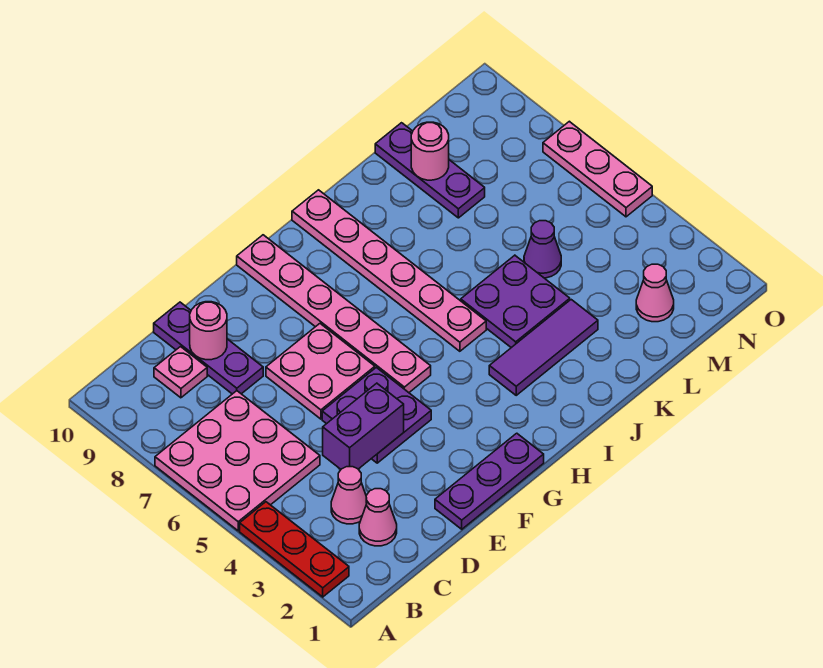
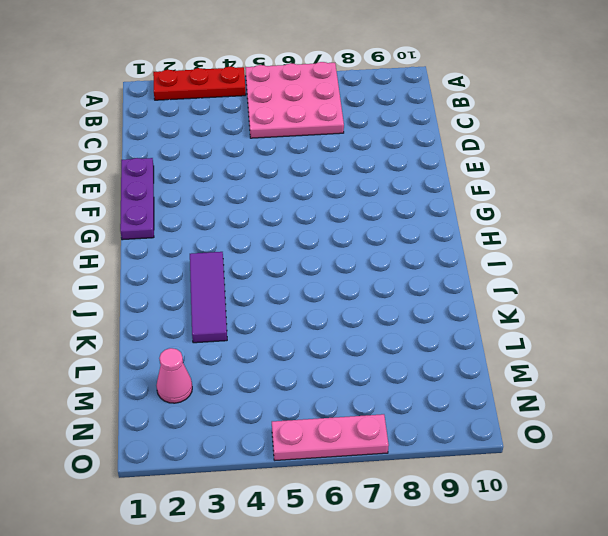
none -> pink 1x1 cone [359,489,397,546]
none -> pink 1x1 cone [331,467,367,524]
none -> pink 1x1 plate [154,347,207,398]

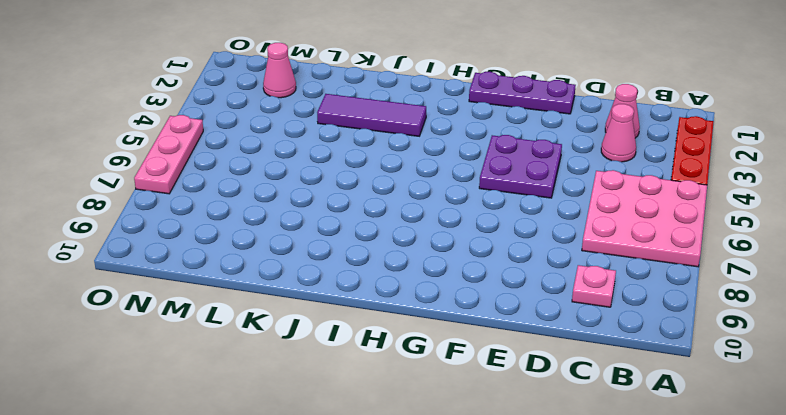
none -> purple 1x3 plate [154,302,263,394]
none -> pink 2x2 plate [266,324,375,419]
none -> pink 1x6 plate [237,235,431,393]

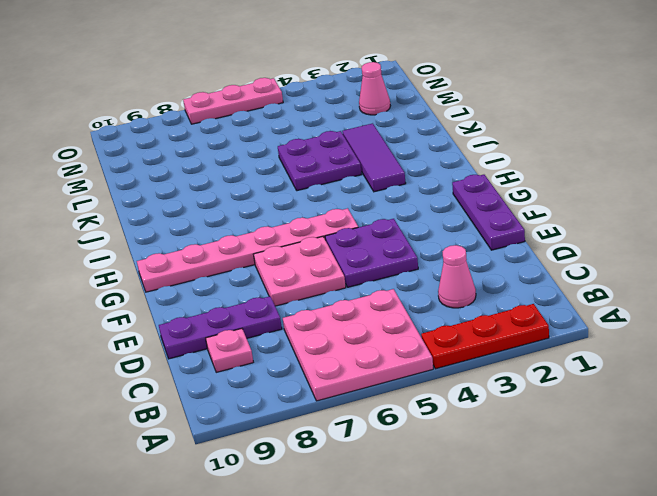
none -> pink 1x1 cone [359,489,397,546]
none -> pink 1x6 plate [292,190,486,351]
none -> purple 1x1 cone [524,221,561,278]

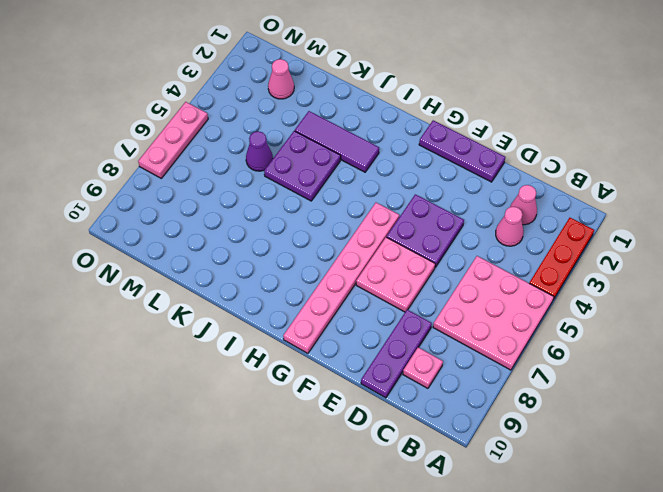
none -> pink 1x6 plate [292,190,486,351]
none -> purple 1x3 plate [375,123,485,218]
none -> purple 1x2 brick [323,383,404,469]

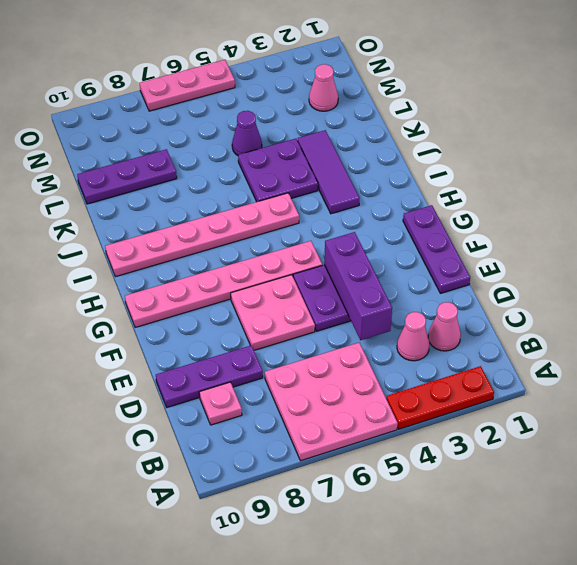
purple 1x3 brick [324,232,392,340] -> purple 1x2 brick [323,383,404,469]
none -> pink 1x1 round brick [190,302,227,360]
none -> pink 1x1 round brick [411,122,449,180]

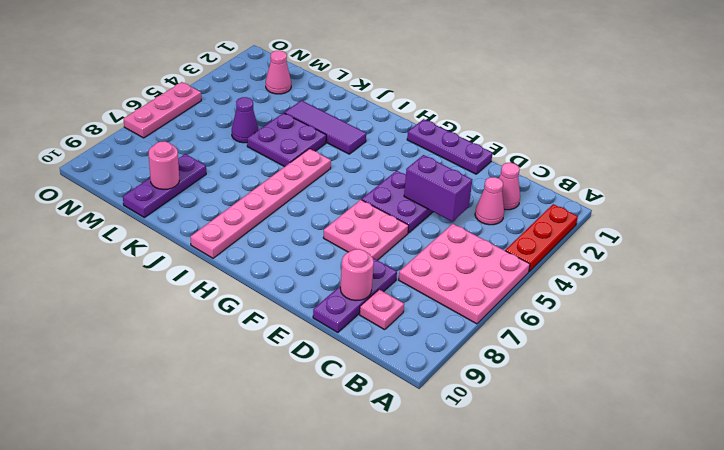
none -> pink 1x6 plate [237,235,431,393]

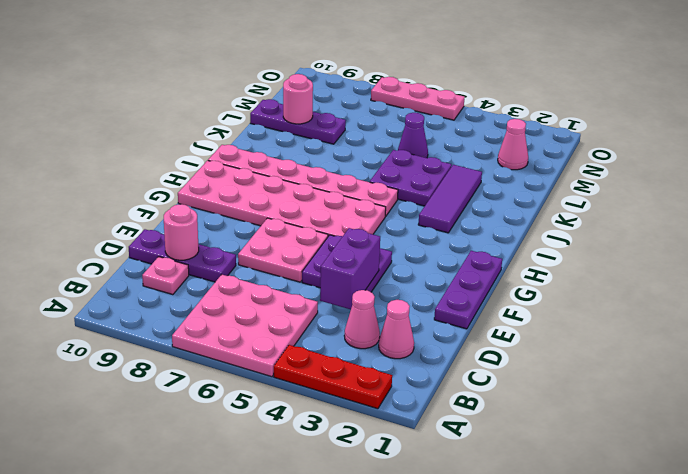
pink 2x6 plate [178,161,386,236] -> pink 1x6 plate [237,235,431,393]

